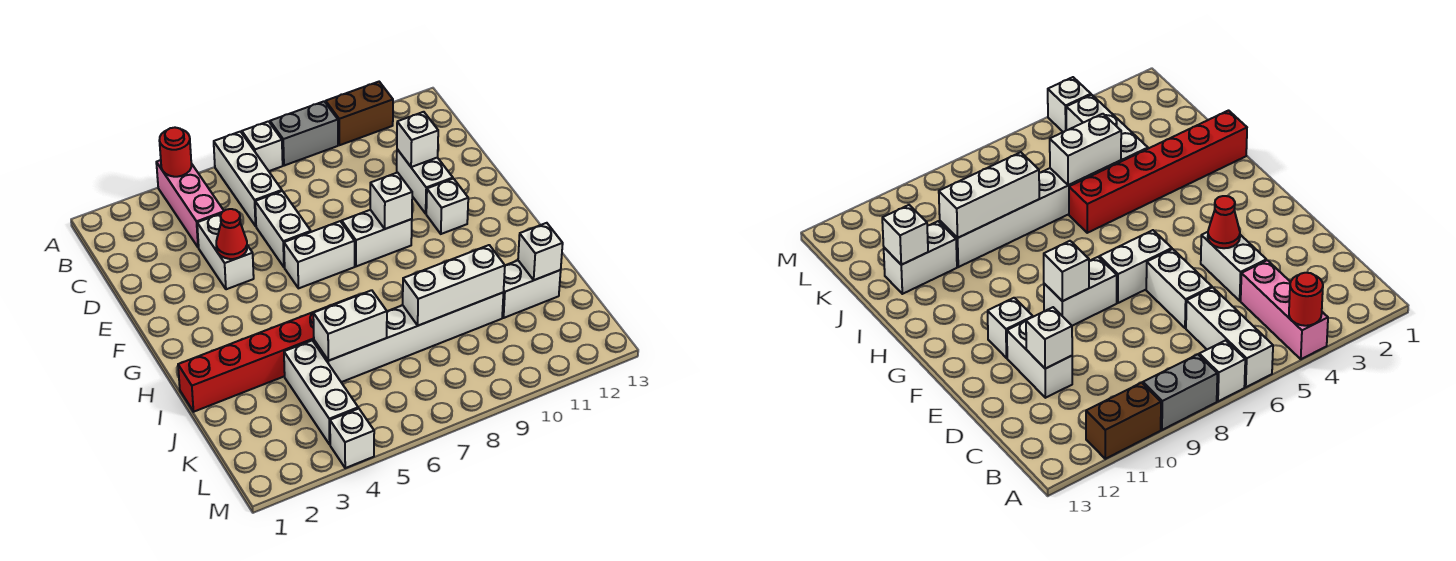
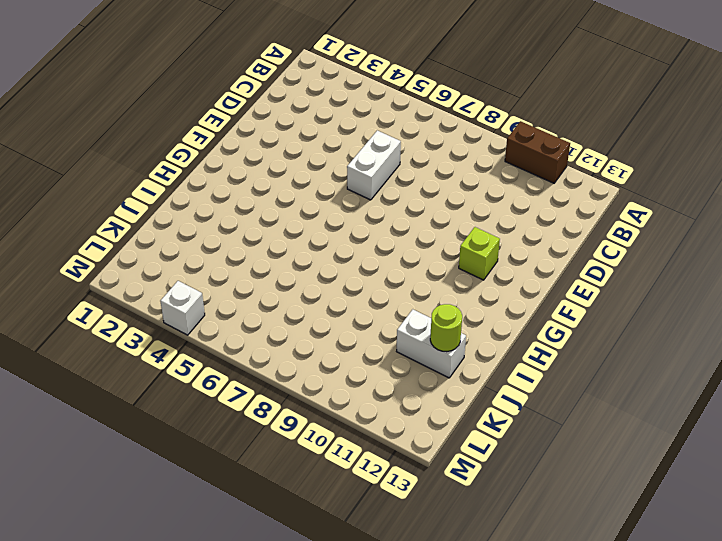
lime 1x1 brick [459,227,500,280] -> white 1x1 brick [426,179,468,234]
lime 1x1 round brick [430,304,462,352] -> white 1x1 brick [518,223,563,280]
none -> pink 1x3 brick [156,160,224,248]
none -> white 1x3 brick [214,132,282,226]
none -> white 1x1 brick [242,121,283,171]

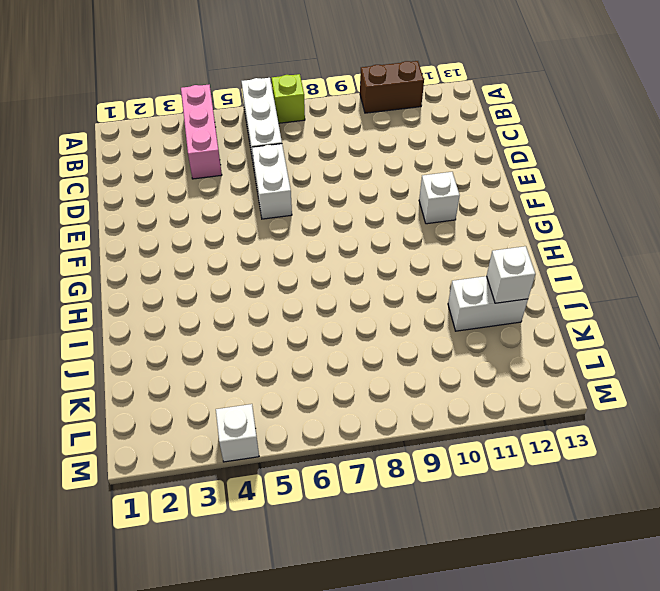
lime 1x1 brick [272,74,305,123] -> white 1x1 brick [242,121,283,171]
none -> grey 1x2 brick [270,101,338,166]
none -> white 1x2 brick [197,214,254,289]
none -> white 1x2 brick [397,149,453,214]

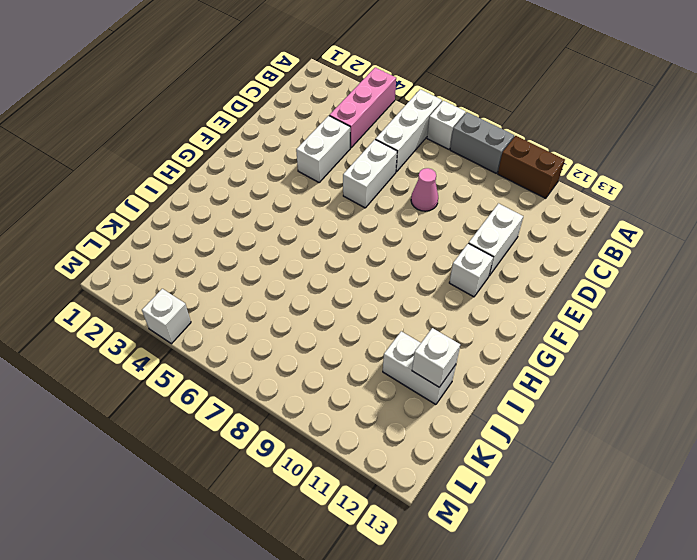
pink 1x1 cone [411,168,438,211] -> none
none -> white 1x2 brick [284,221,355,288]
none -> white 1x2 brick [342,210,412,266]
none -> red 1x6 brick [178,296,355,412]

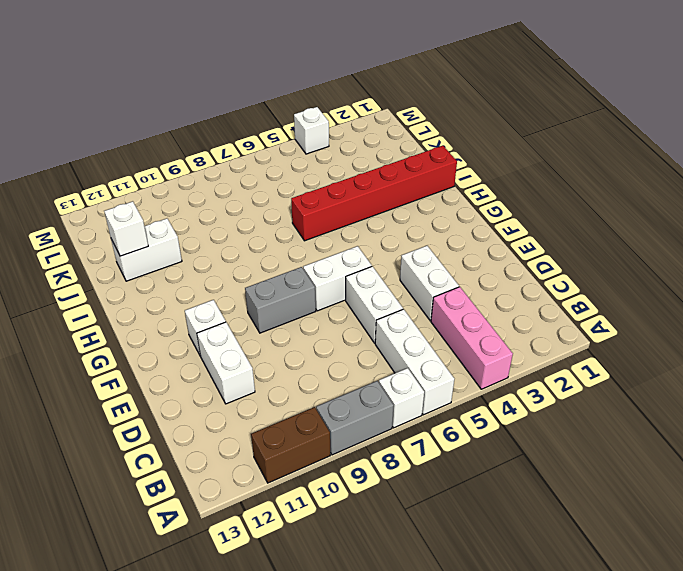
grey 1x2 brick [245,267,316,333] -> white 1x2 brick [342,210,412,266]
none -> white 1x3 brick [284,341,358,444]
none -> white 1x6 brick [314,293,503,382]
none -> red 1x1 round brick [159,128,191,177]

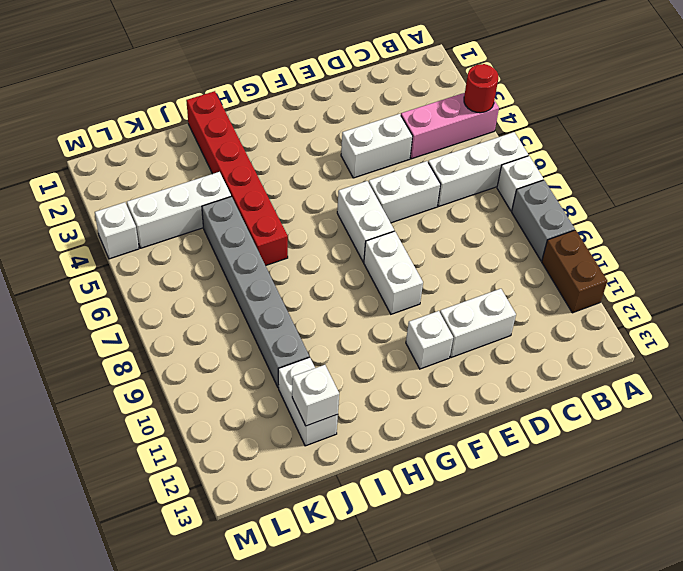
grey 1x6 brick [202,196,309,388] -> white 1x6 brick [314,293,503,382]
none -> white 1x1 brick [397,112,438,167]
none -> red 1x1 cone [216,209,247,259]
none -> white 1x1 brick [370,173,412,229]

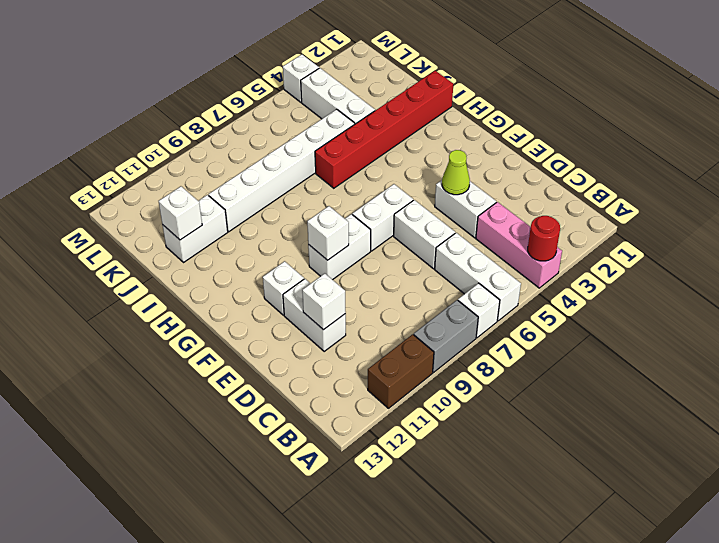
lime 1x1 cone [442,150,470,195] -> red 1x1 cone [216,209,247,259]
none -> white 1x2 brick [313,290,387,361]
none -> white 1x3 brick [403,245,505,326]

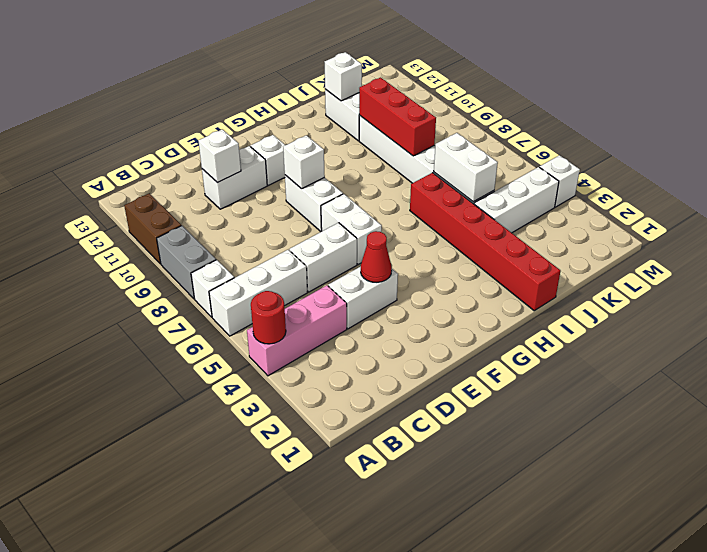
red 1x3 brick [359,78,436,156] -> white 1x3 brick [403,245,505,326]

